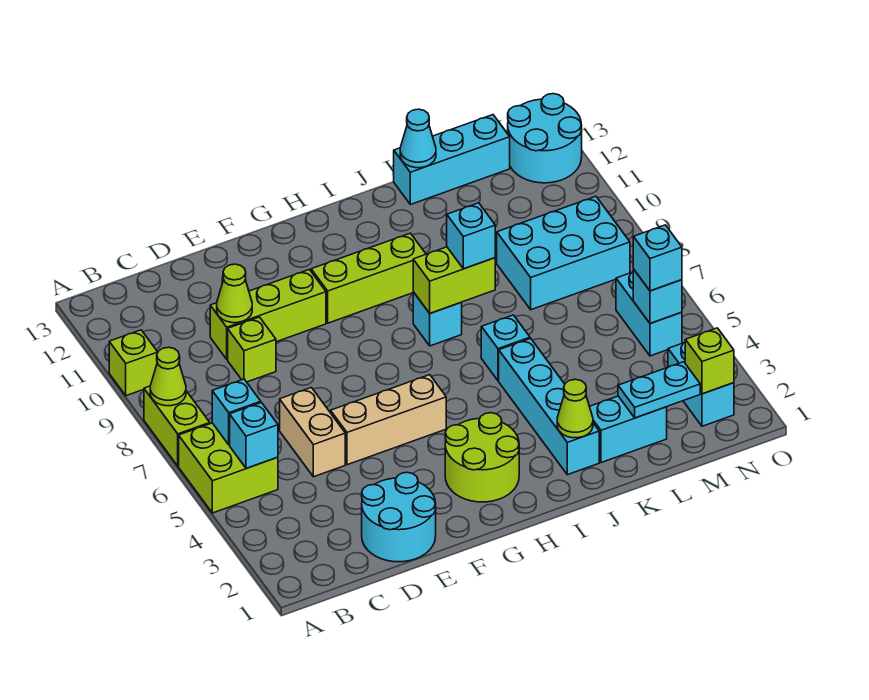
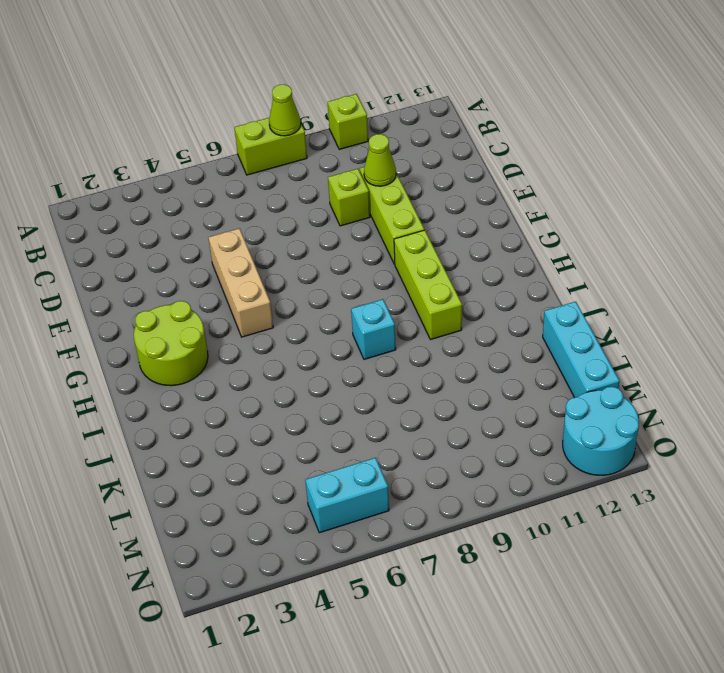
none -> lime 2x2 brick [179,423,278,513]
none -> cyan 2x2 round brick [362,472,436,562]
none -> tan 1x2 brick [280,388,345,477]
none -> cyan 1x4 brick [499,338,599,475]

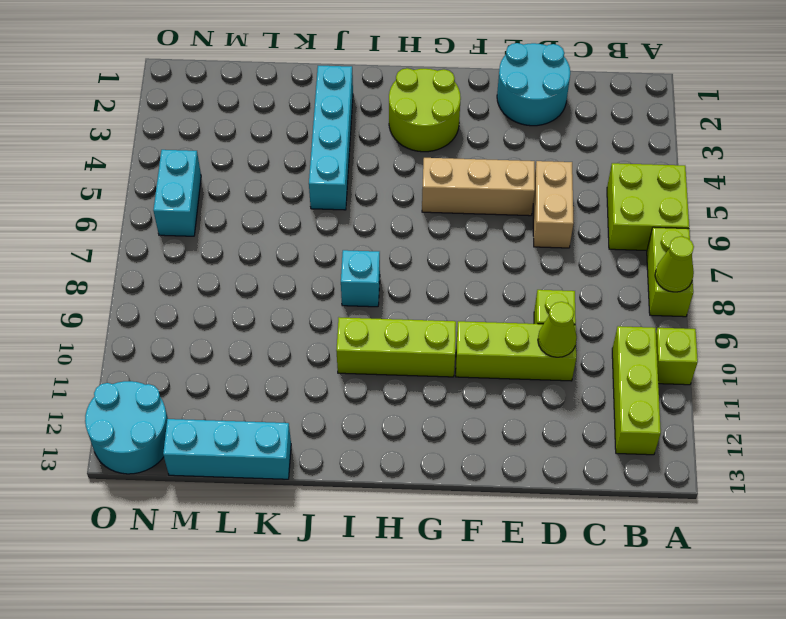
lime 1x3 brick [612,326,661,455] -> none
none -> cyan 1x1 brick [481,315,530,381]
none -> cyan 1x2 brick [590,396,667,463]
none -> cyan 2x3 brick [497,196,630,310]
none -> cyan 1x2 brick [668,343,734,426]

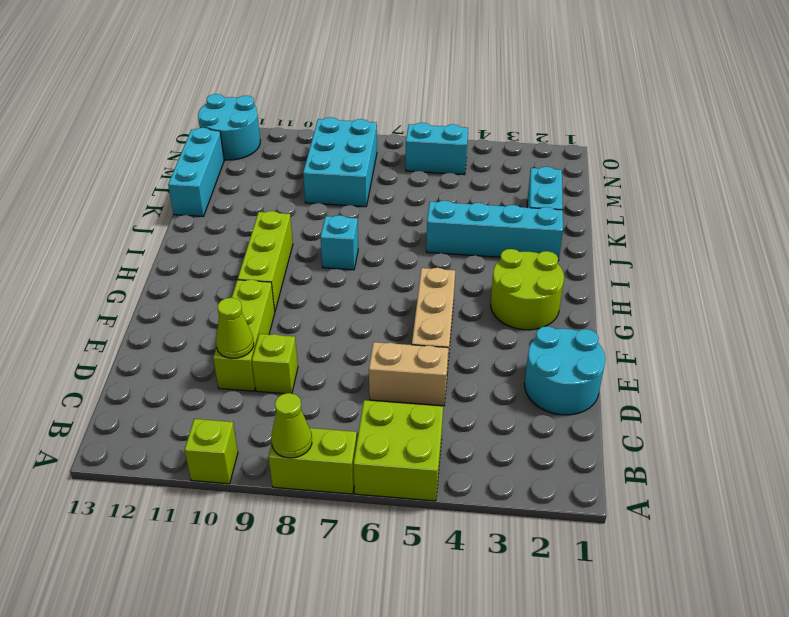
none -> cyan 1x1 brick [481,315,530,381]
none -> cyan 1x2 brick [668,343,734,426]
none -> cyan 1x1 brick [230,403,278,468]
none -> cyan 1x1 brick [212,379,261,445]

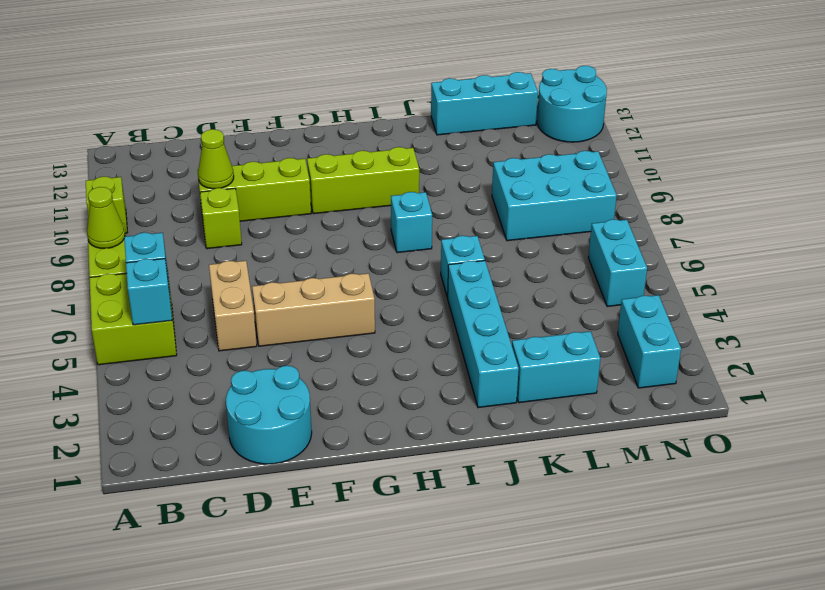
none -> lime 2x2 round brick [445,413,519,502]
none -> lime 1x2 brick [413,247,495,313]
none -> lime 1x1 cone [557,379,593,438]
none -> cyan 1x1 cone [400,109,436,168]

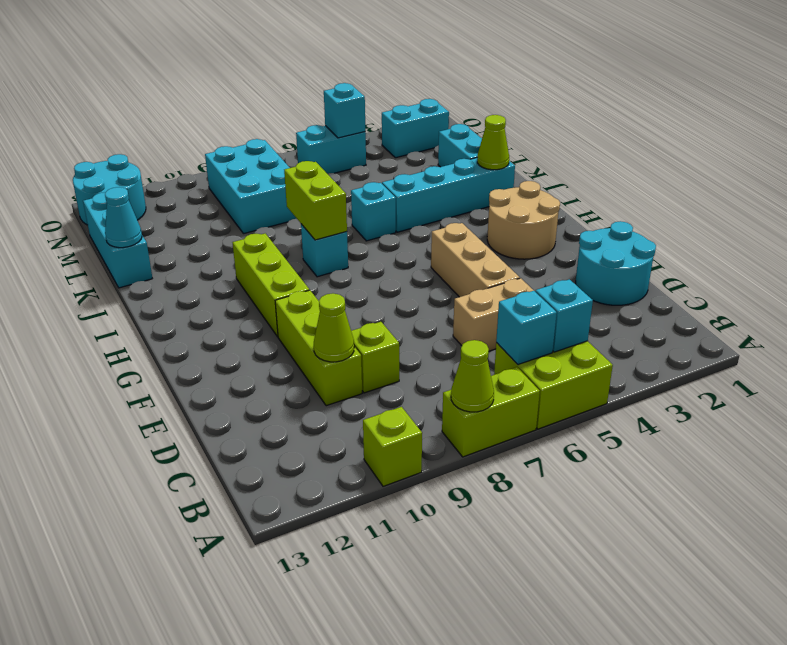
tan 2x2 round brick [487,181,560,259] -> lime 2x2 round brick [445,413,519,502]
none -> cyan 1x2 plate [618,362,700,418]
none -> lime 1x1 brick [685,328,734,394]
none -> cyan 1x1 brick [447,203,495,269]
none -> cyan 1x1 brick [633,225,682,291]

